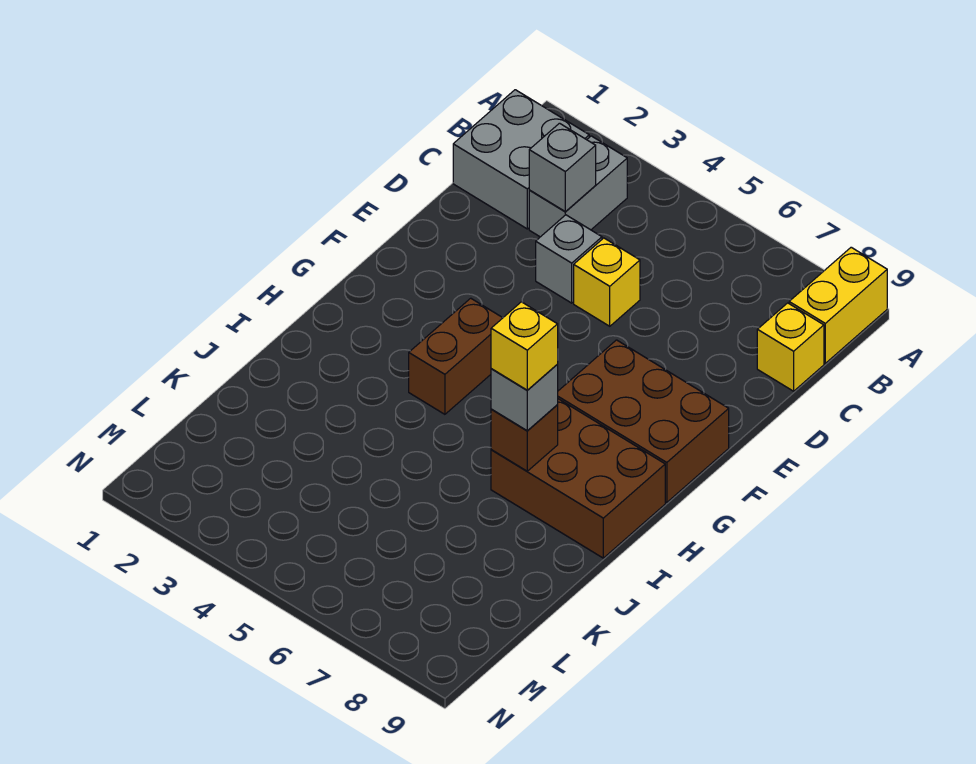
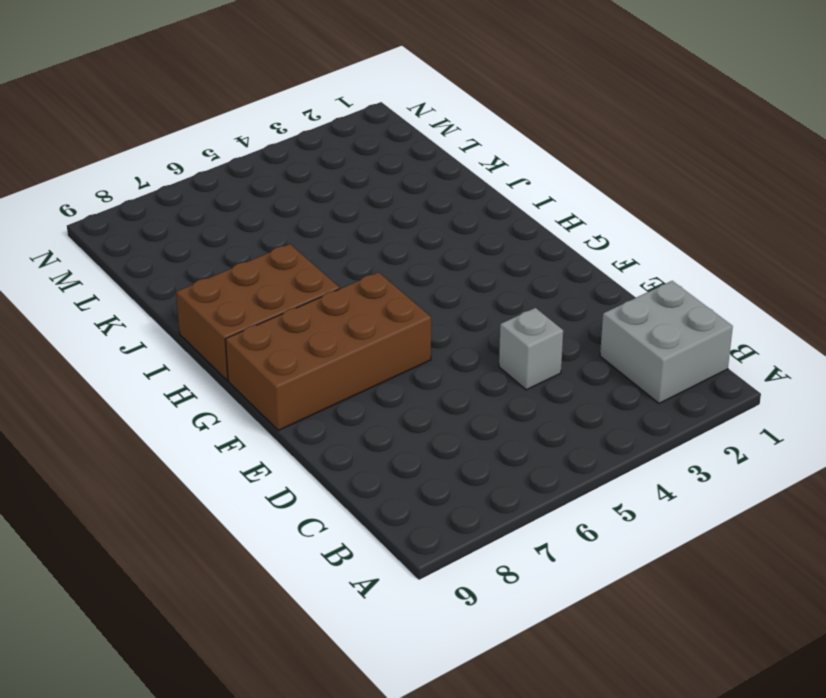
brown 2x4 brick [225,272,431,430] -> brown 2x3 brick [558,340,729,503]
none -> yellow 1x2 brick [789,247,887,363]
none -> grey 1x2 brick [529,136,627,237]
none -> yellow 1x1 brick [757,303,824,391]

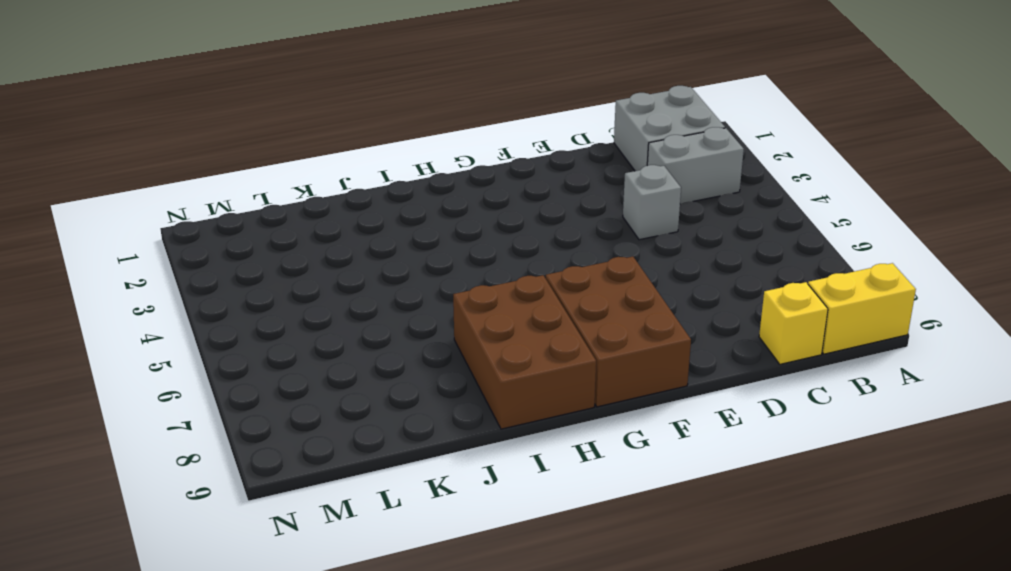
none -> yellow 1x1 brick [574,238,640,326]
none -> brown 1x2 brick [409,298,503,414]
none -> grey 1x1 brick [529,123,596,212]

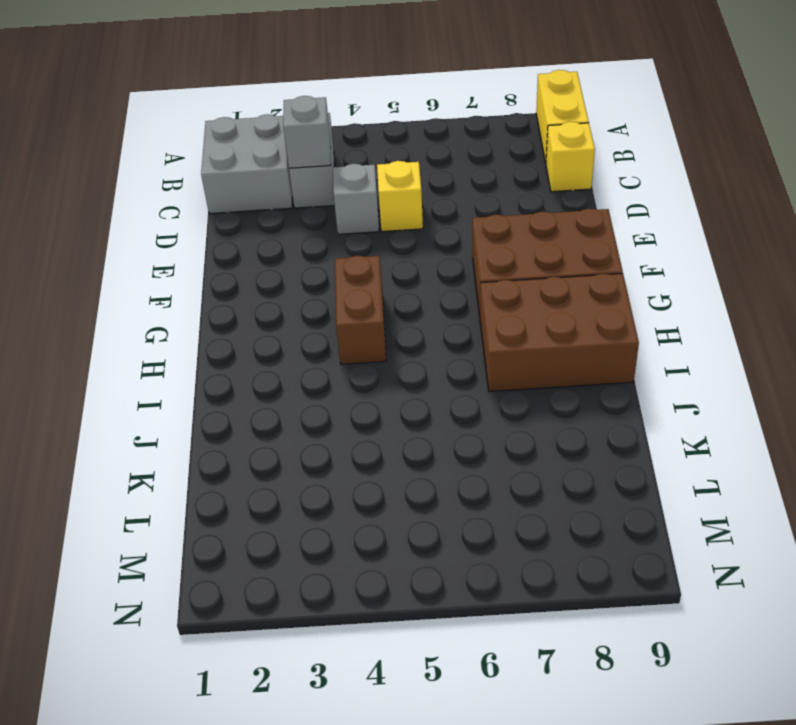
none -> brown 1x1 brick [491,405,558,471]
none -> grey 1x1 brick [491,365,558,431]
none -> yellow 1x1 brick [491,302,558,390]

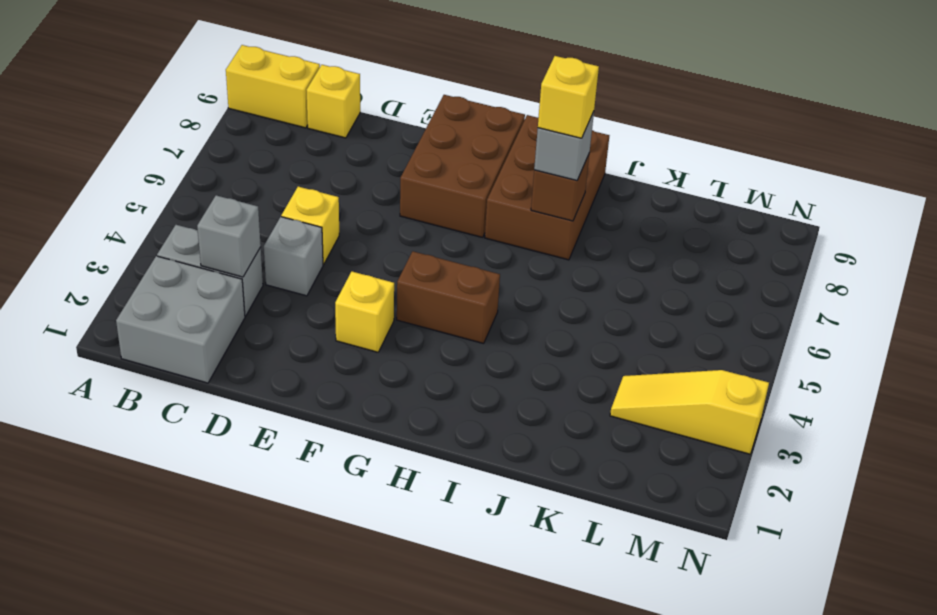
yellow 1x1 brick [335,272,394,352] -> none
yellow 1x3 slope [610,370,769,454] -> none

